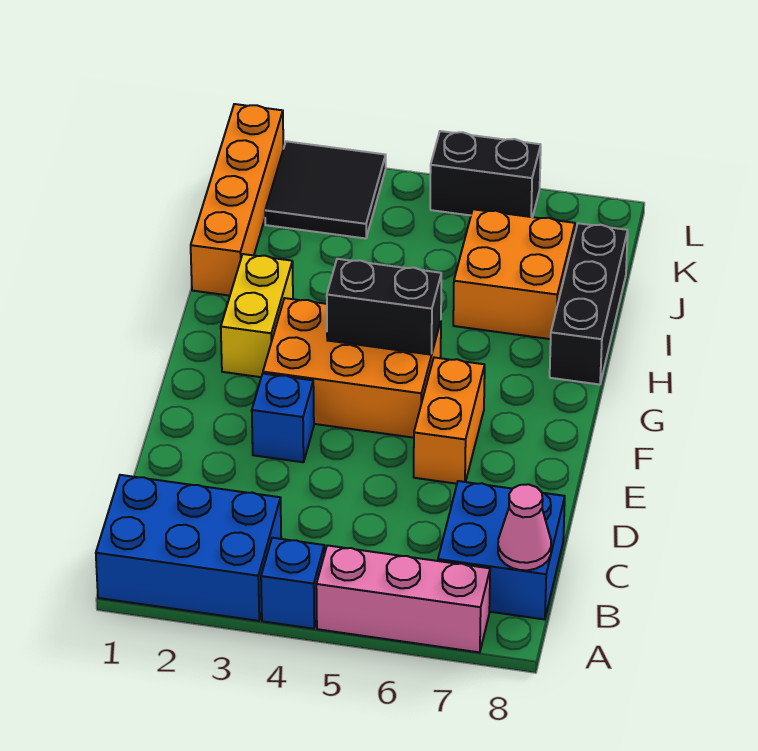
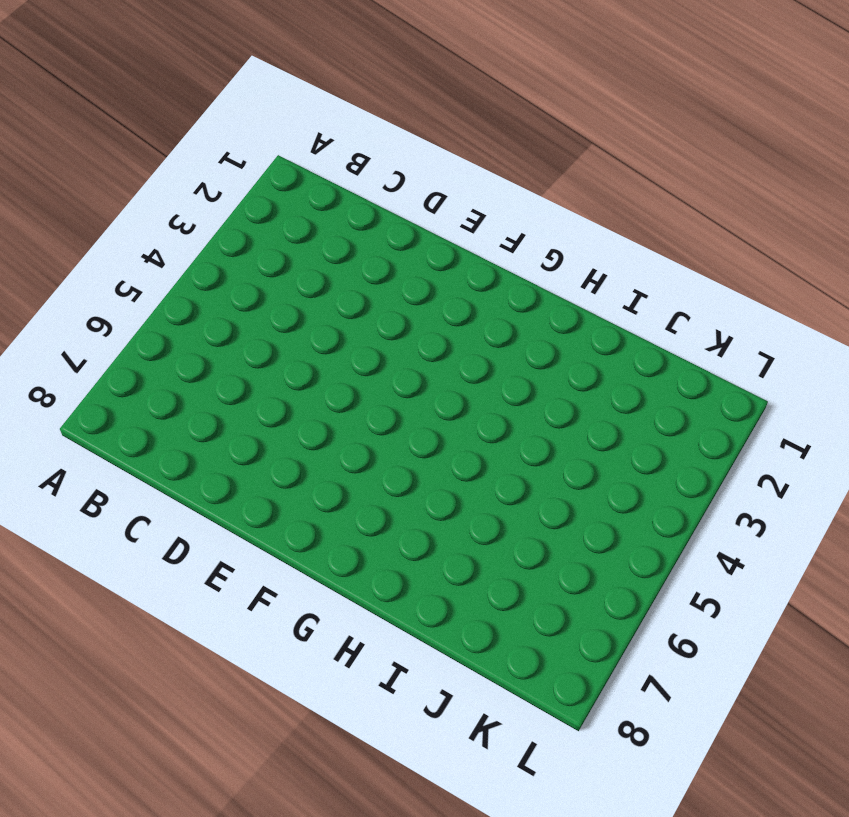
none -> blue 2x3 brick [96,475,281,621]
none -> blue 1x1 brick [261,538,324,629]
none -> pink 1x3 brick [316,545,490,652]

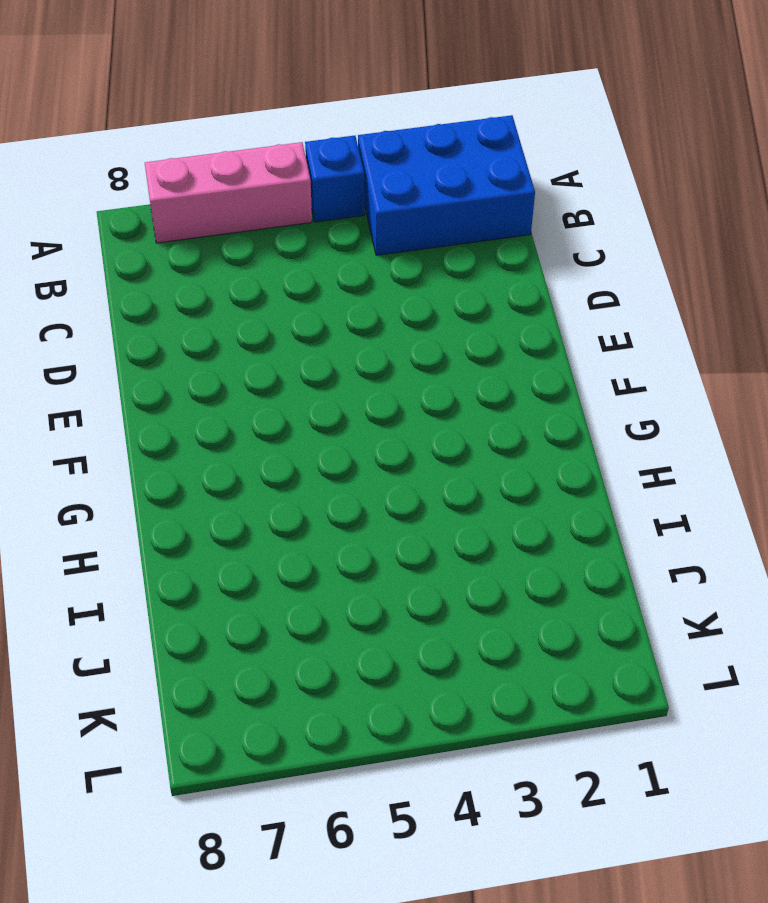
none -> blue 2x2 brick [438,481,565,619]
none -> blue 1x1 brick [252,374,314,462]
none -> orange 1x2 brick [414,358,485,484]

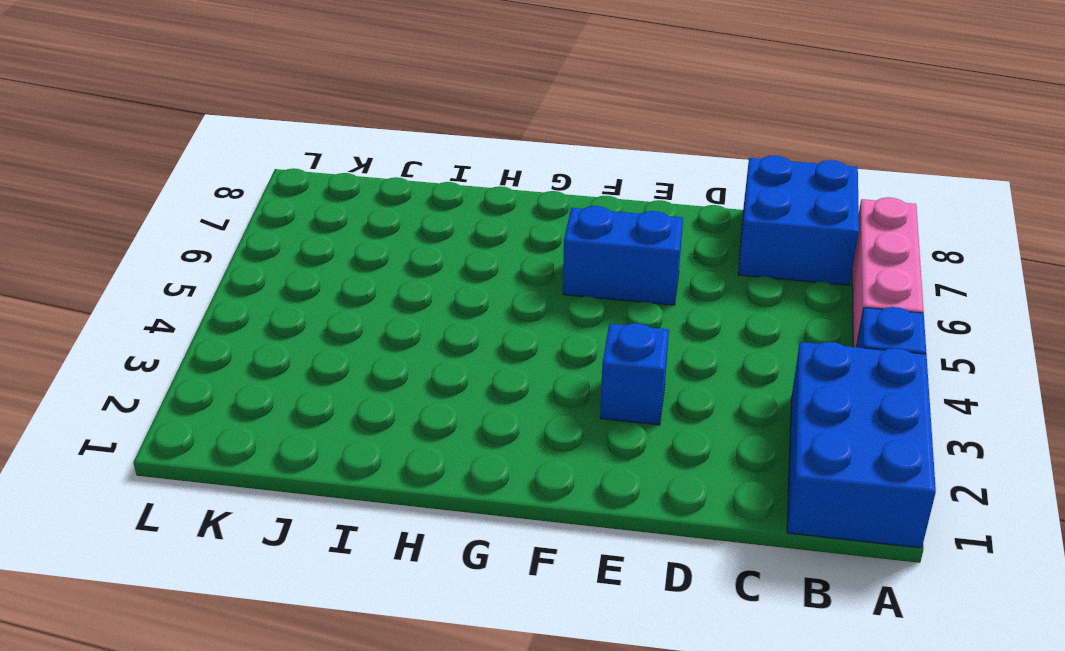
blue 1x2 brick [563,206,683,305] -> orange 1x2 brick [414,358,485,484]
none -> orange 2x3 brick [263,298,441,438]
none -> yellow 1x2 brick [221,254,293,377]
none -> black 1x3 brick [550,223,628,385]

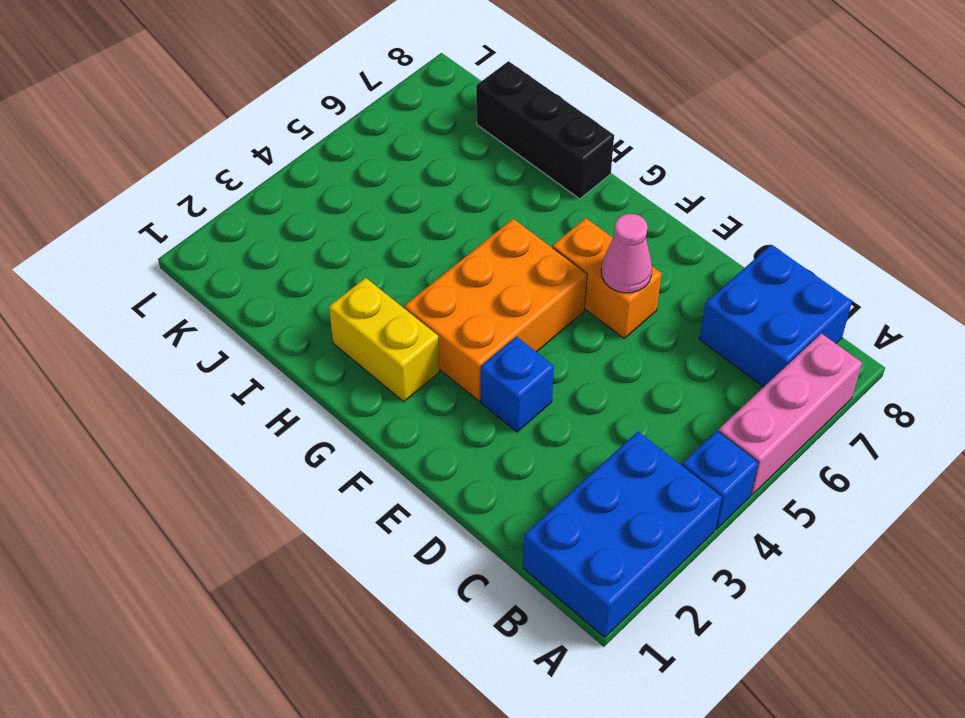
pink 1x1 cone [601,214,652,293] -> pink 1x1 cone moved to [498,484,551,570]
none -> orange 1x4 brick [191,104,283,296]
none -> orange 2x2 brick [453,209,575,339]
none -> black 2x2 tile [265,141,386,239]

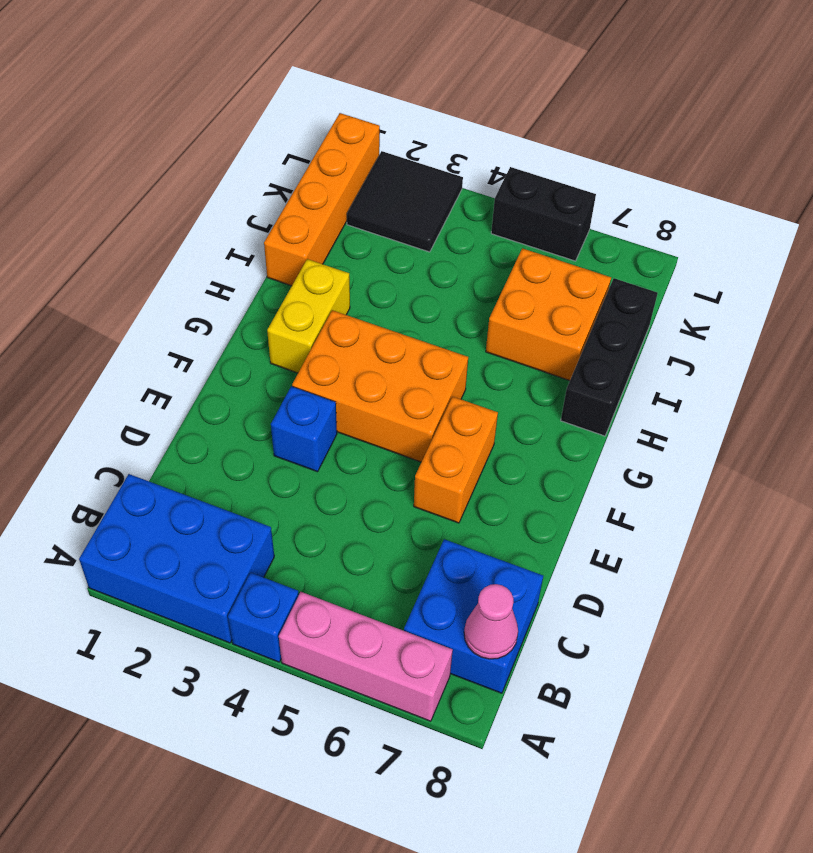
none -> black 1x2 brick [327,259,441,355]

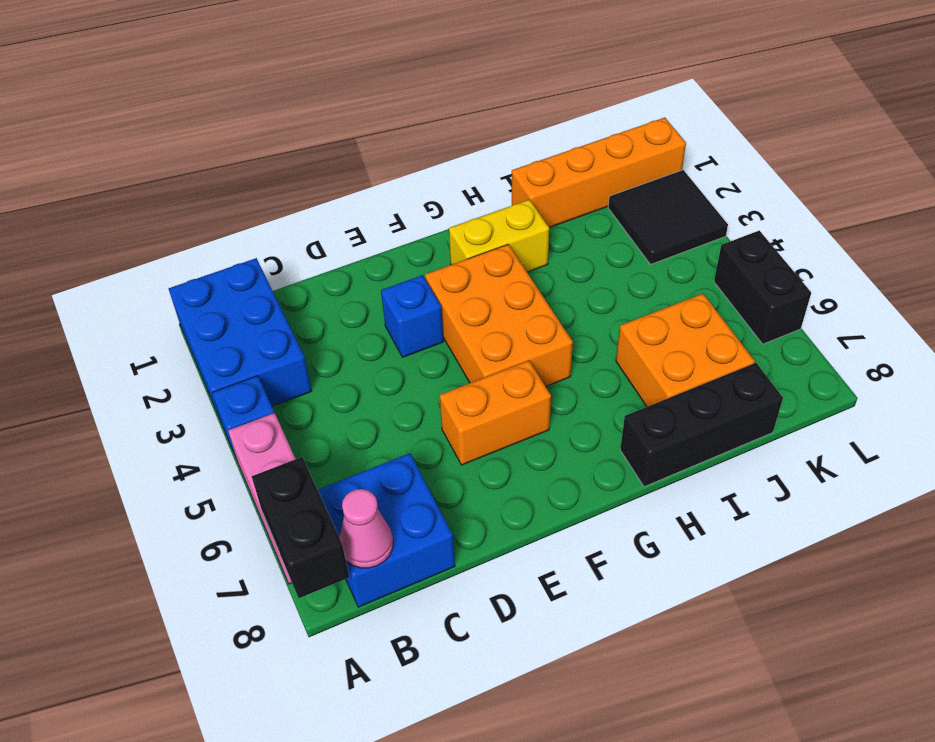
black 1x2 brick [252,457,349,598] -> black 1x2 brick moved to [327,259,441,355]

